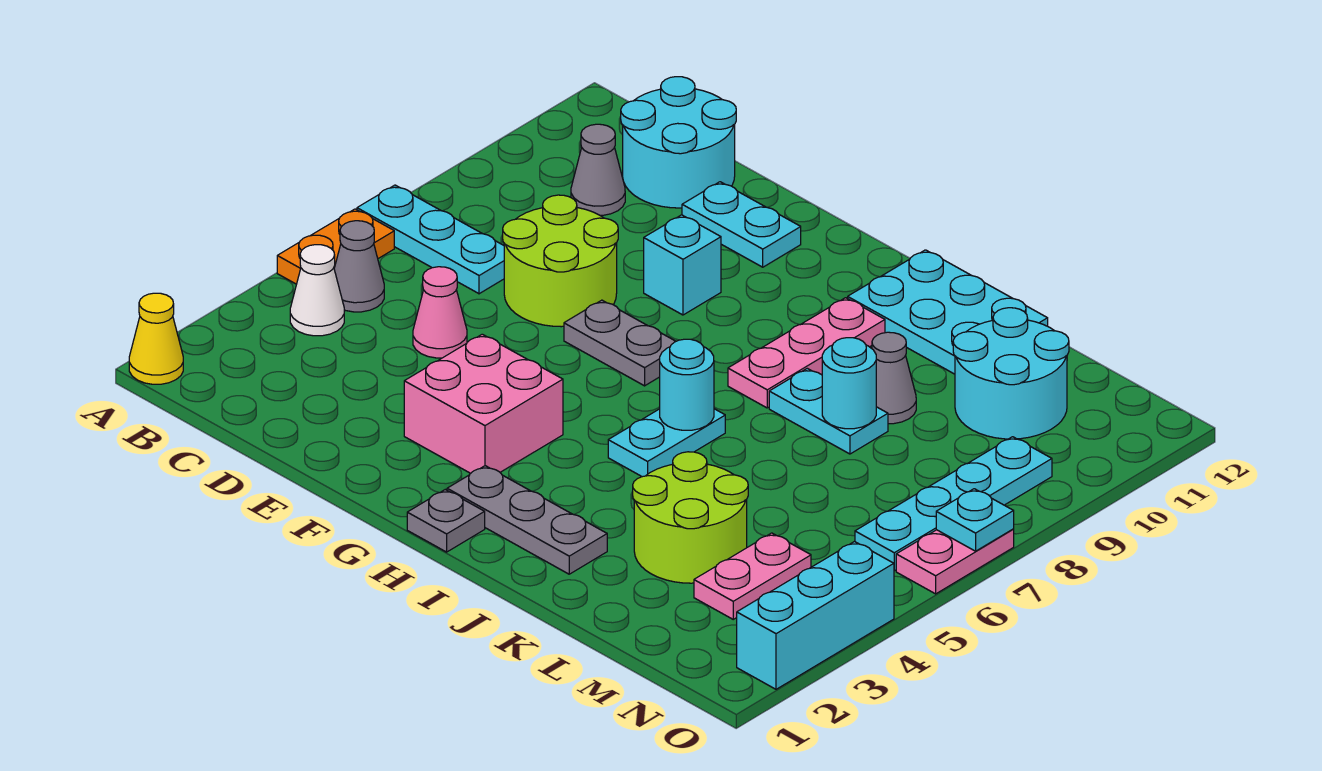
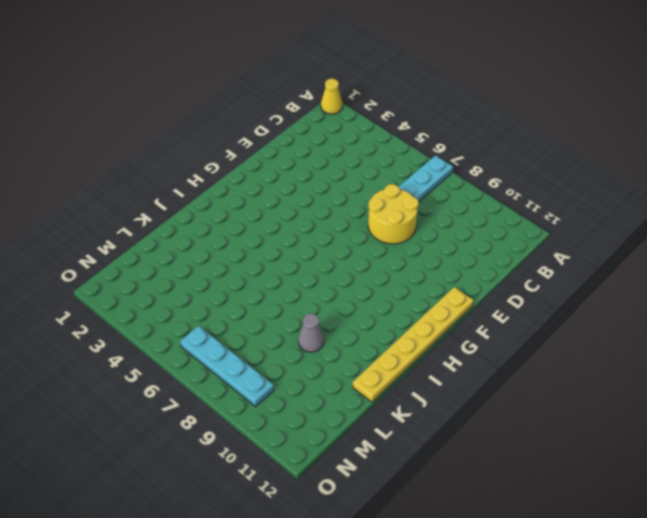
yellow 2x2 round brick [368,184,419,244] -> lime 2x2 round brick [503,195,618,327]
yellow 1x6 plate [353,287,474,402] -> cyan 2x3 plate [848,250,1048,374]
none -> orange 1x2 plate [277,209,394,284]
none -> white 1x1 cone [290,245,344,336]
none -> grey 1x1 cone [334,221,384,312]

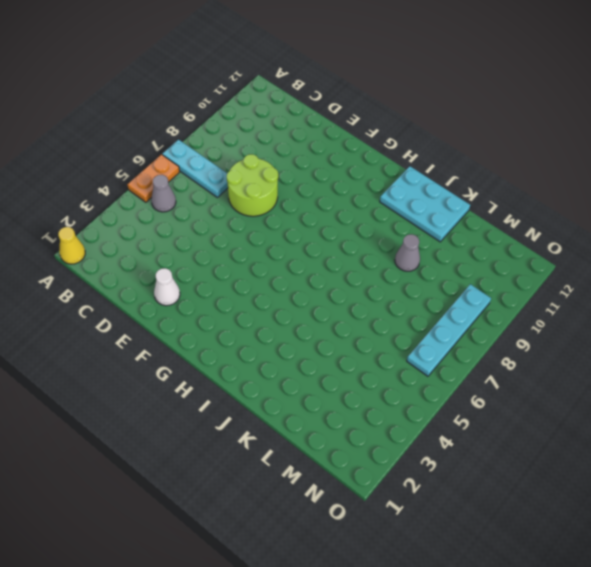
white 1x1 cone [154,268,180,306] -> white 1x1 cone moved to [290,245,344,336]
none -> grey 1x1 cone [571,124,625,215]
none -> cyan 2x2 round brick [621,77,736,208]
none -> pink 1x1 cone [413,267,467,358]

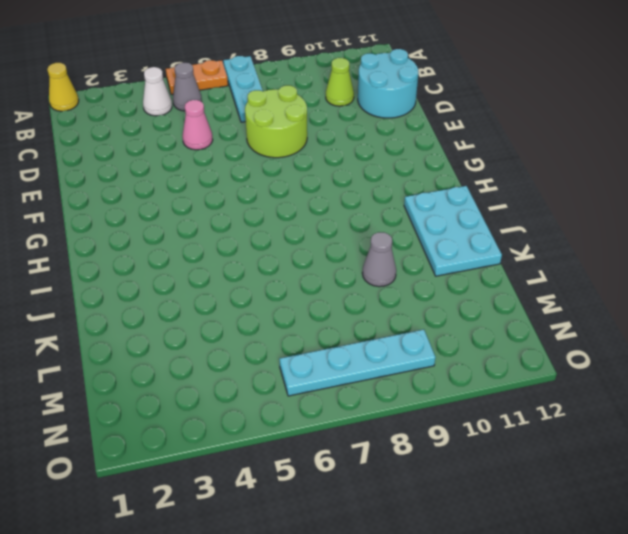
lime 1x1 cone [326,58,354,106] -> grey 1x1 cone [571,124,625,215]
none -> cyan 1x2 plate [682,182,801,267]
none -> pink 2x2 brick [404,334,563,473]
none -> grey 1x2 plate [564,300,676,386]

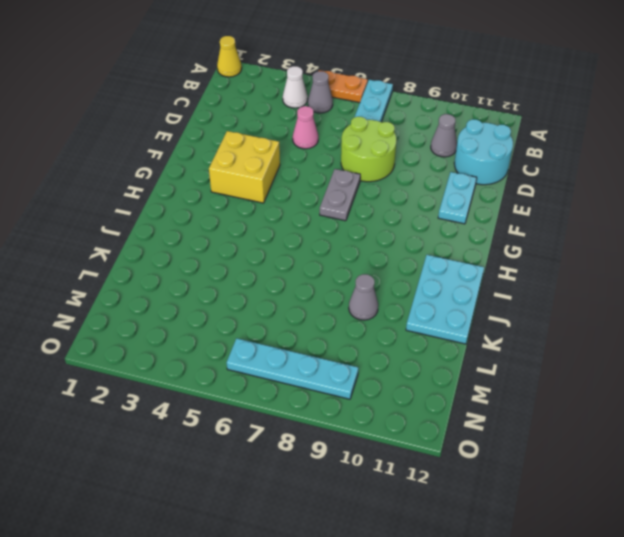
yellow 2x2 brick [209,131,280,203] -> pink 2x2 brick [404,334,563,473]
none -> cyan 1x1 brick [644,215,721,315]
none -> grey 1x1 plate [407,490,485,552]
none -> grey 1x3 plate [447,466,607,574]

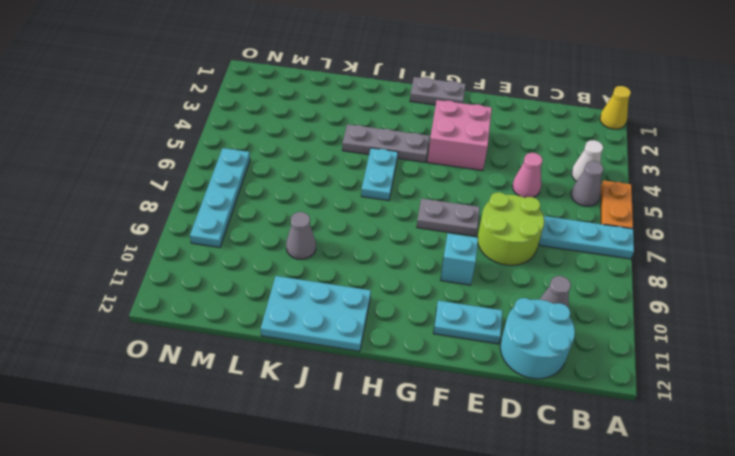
grey 1x2 plate [410,77,466,105] -> grey 1x1 plate [407,490,485,552]
grey 1x3 plate [342,124,430,162] -> grey 1x3 plate moved to [447,466,607,574]
none -> pink 1x3 plate [728,298,885,408]
none -> cyan 1x2 plate [769,368,888,454]
none -> lime 2x2 round brick [633,452,748,583]

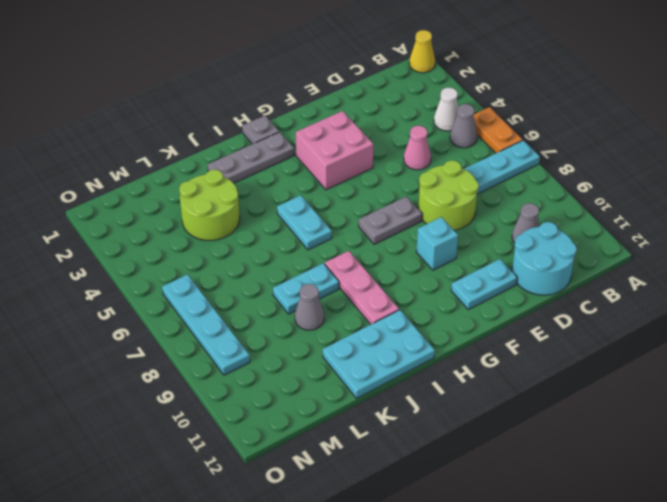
none -> cyan 2x2 round brick [953,308,1069,439]
none -> pink 1x2 plate [694,533,811,619]
none -> cyan 1x3 brick [737,542,894,689]

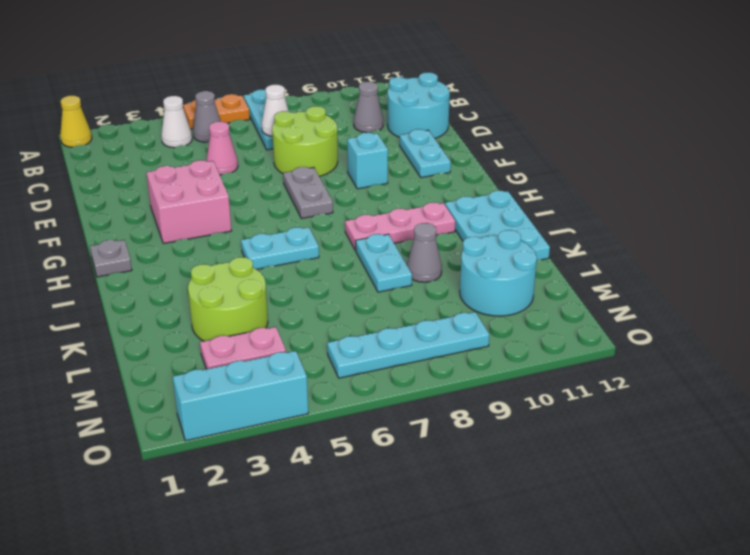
white 1x1 cone [262,85,289,136] -> none
none -> grey 1x3 plate [447,466,607,574]
none -> pink 1x2 plate [896,529,1014,594]
none -> cyan 1x1 round brick [660,339,714,430]

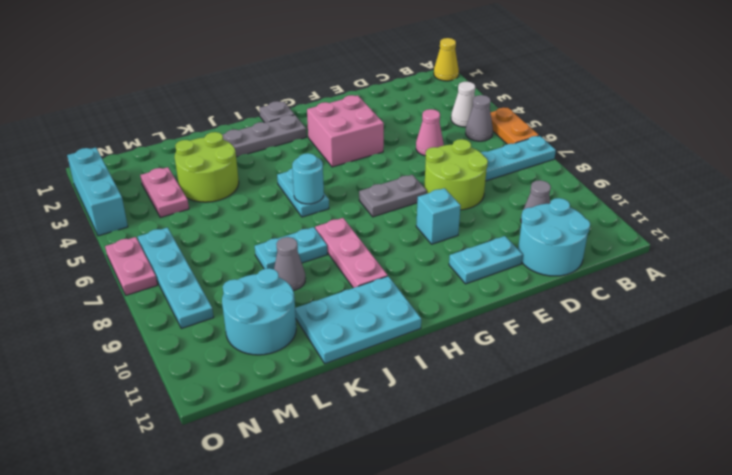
none -> cyan 1x1 round brick [822,338,876,429]
none -> cyan 1x1 plate [936,489,1014,551]

